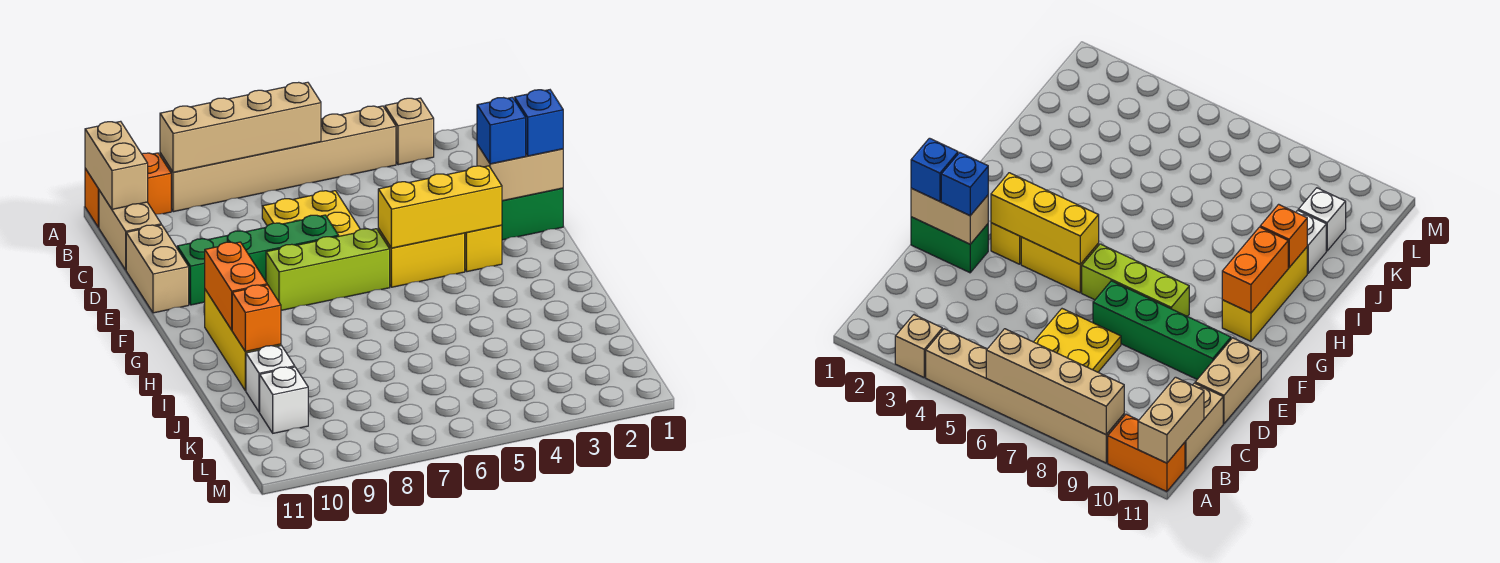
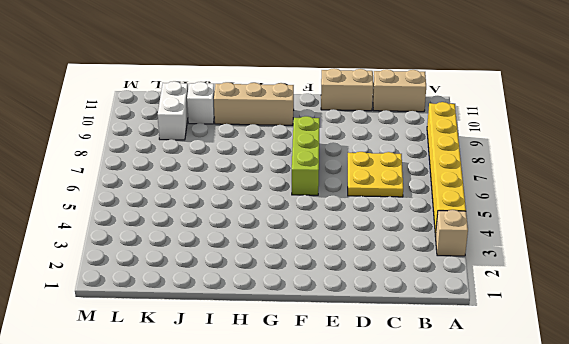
yellow 1x6 brick [427,102,466,234] -> tan 1x6 brick [160,106,396,212]
tan 1x3 brick [214,82,294,125] -> yellow 1x3 brick [205,290,281,391]
white 1x2 brick [158,81,188,140] -> white 1x1 brick [260,367,308,433]
none -> orange 1x2 brick [85,153,171,227]
none -> green 1x2 brick [502,188,563,240]
none -> green 1x4 brick [177,215,339,305]

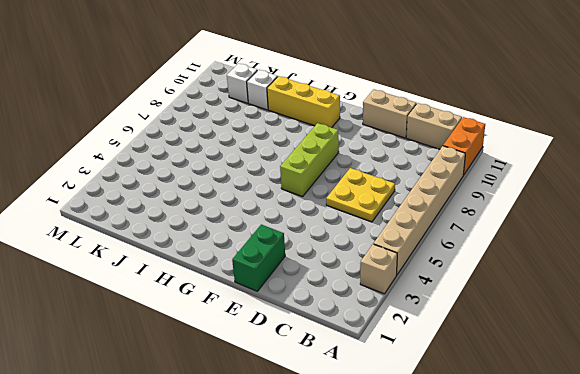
none -> green 1x4 brick [177,215,339,305]
none -> yellow 1x1 brick [465,225,502,272]
none -> yellow 1x2 brick [378,228,465,287]

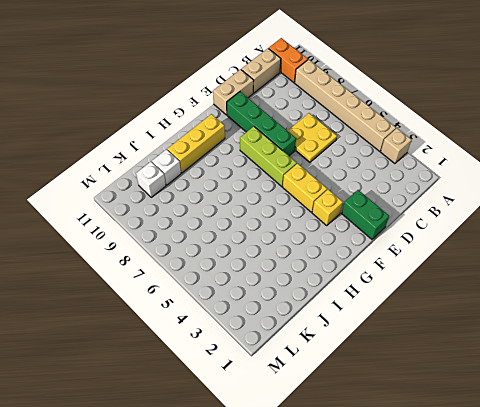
none -> tan 1x4 brick [160,82,321,172]
none -> tan 1x2 brick [85,121,148,209]
none -> tan 1x2 brick [477,144,563,201]

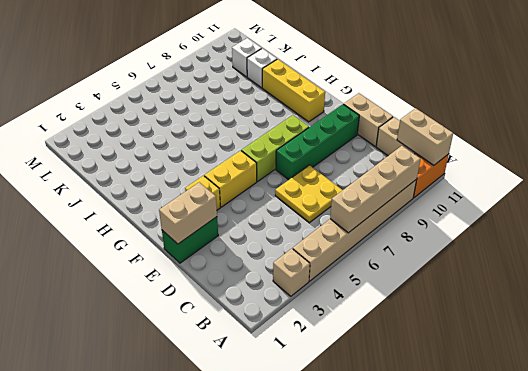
none -> yellow 1x3 brick [378,166,502,248]
none -> orange 1x2 brick [205,242,267,330]
none -> orange 1x1 brick [232,285,281,351]

